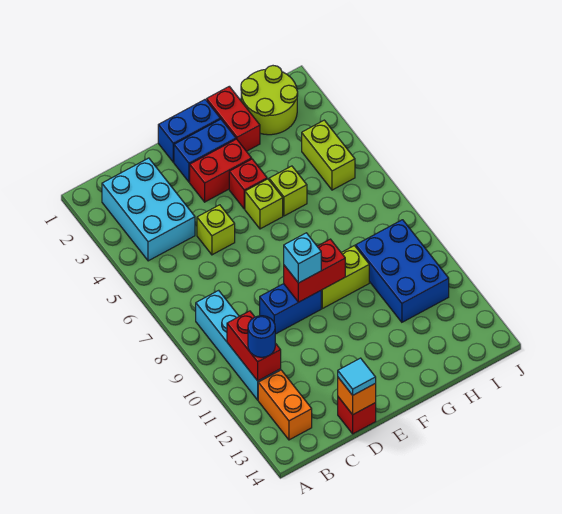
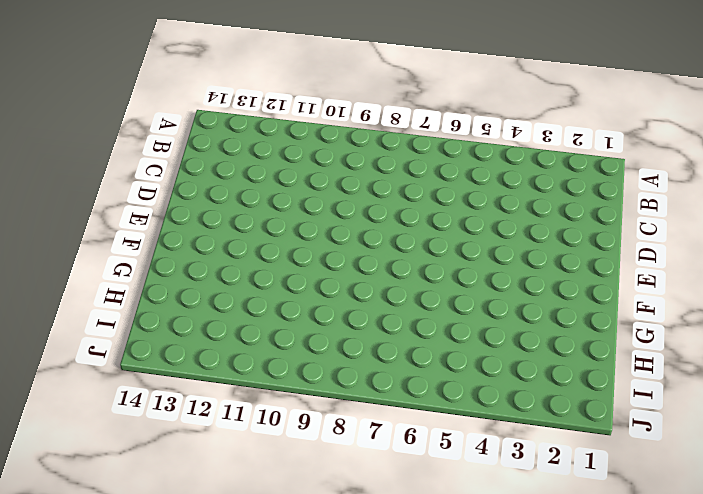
none -> cyan 2x3 brick [102,158,195,261]
none -> cyan 1x4 brick [196,290,281,400]
none -> orange 1x2 brick [258,370,312,440]

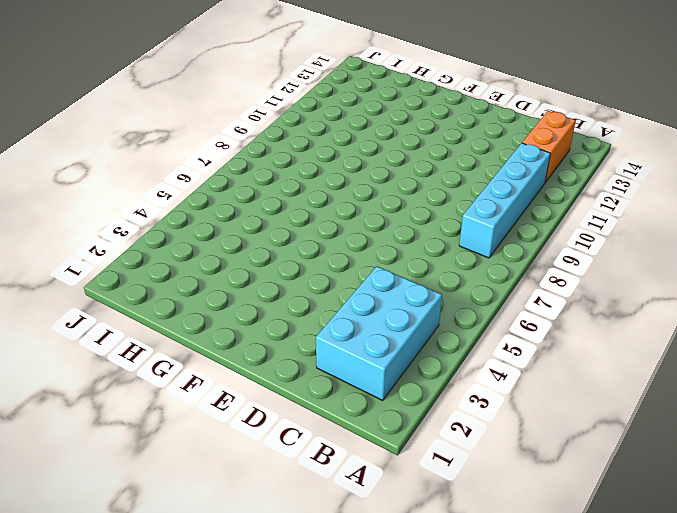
none -> lime 1x1 brick [197,205,235,255]
none -> blue 1x2 brick [260,284,321,334]
none -> red 1x1 brick [338,397,376,434]

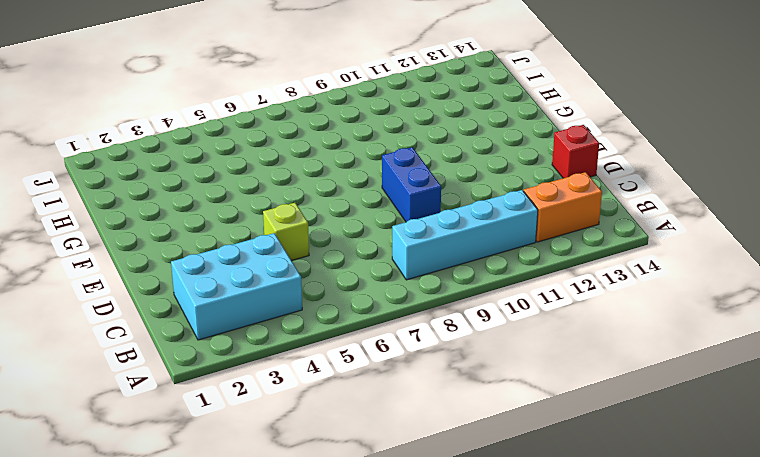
none -> blue 1x2 brick [158,99,220,162]
none -> blue 1x2 brick [174,119,236,182]
none -> red 1x2 brick [190,139,252,202]

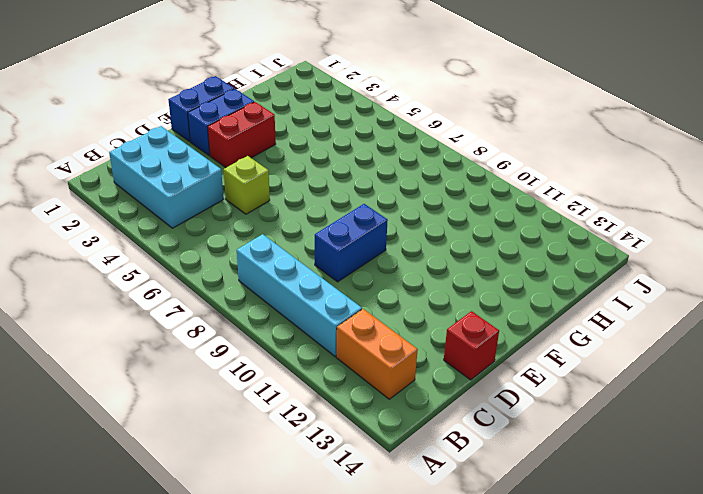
none -> red 1x1 brick [229,159,267,209]
none -> lime 1x1 brick [245,179,283,229]
none -> lime 1x2 brick [321,246,369,309]

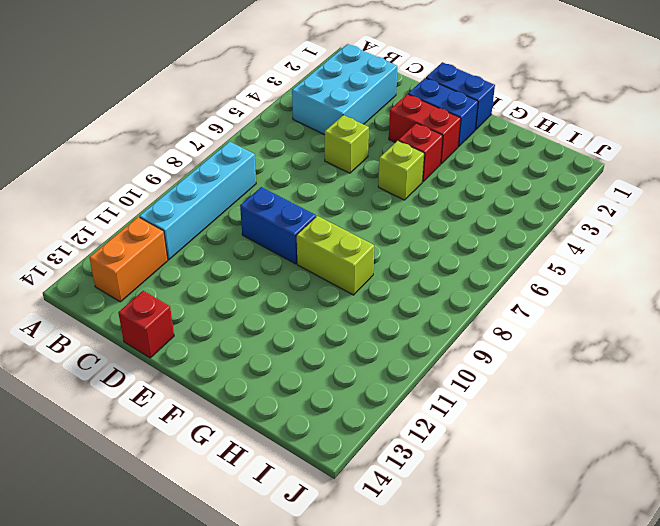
none -> red 1x2 brick [207,86,260,151]
none -> lime 1x1 brick [269,166,307,216]
none -> lime 2x2 round brick [241,66,298,135]

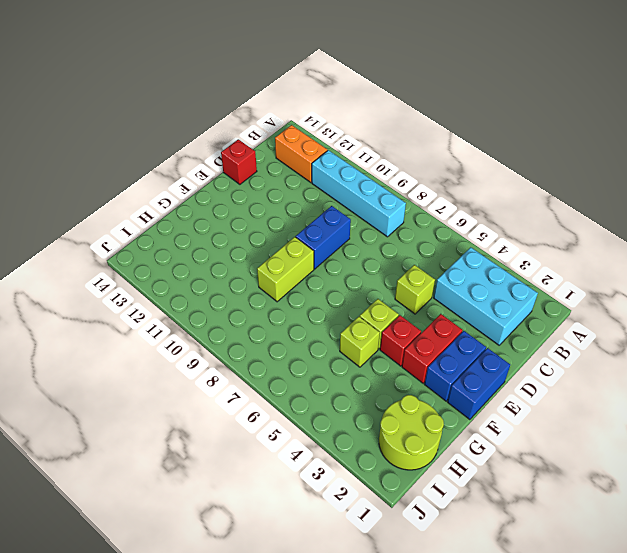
none -> red 1x2 brick [207,86,260,151]
none -> blue 2x3 brick [356,220,449,322]
none -> lime 1x2 brick [302,120,355,190]

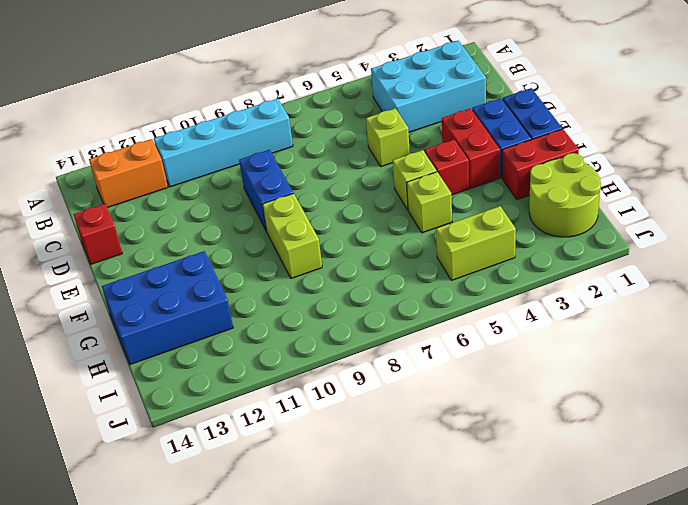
blue 2x3 brick [102,251,233,365] -> blue 2x3 brick moved to [356,220,449,322]
none -> red 1x2 brick [227,311,281,381]
none -> orange 1x1 brick [338,378,376,415]
none -> red 1x2 brick [284,239,345,302]

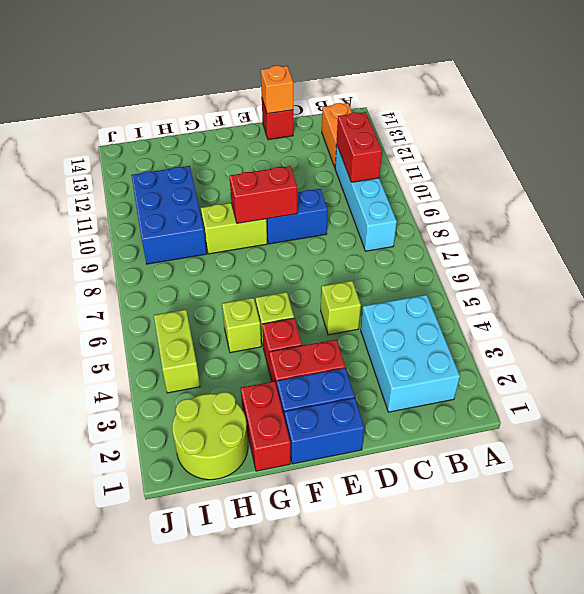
none -> blue 1x1 round brick [248,316,275,357]
none -> cyan 1x1 tile [338,358,376,395]
none -> cyan 1x1 brick [284,233,321,283]

